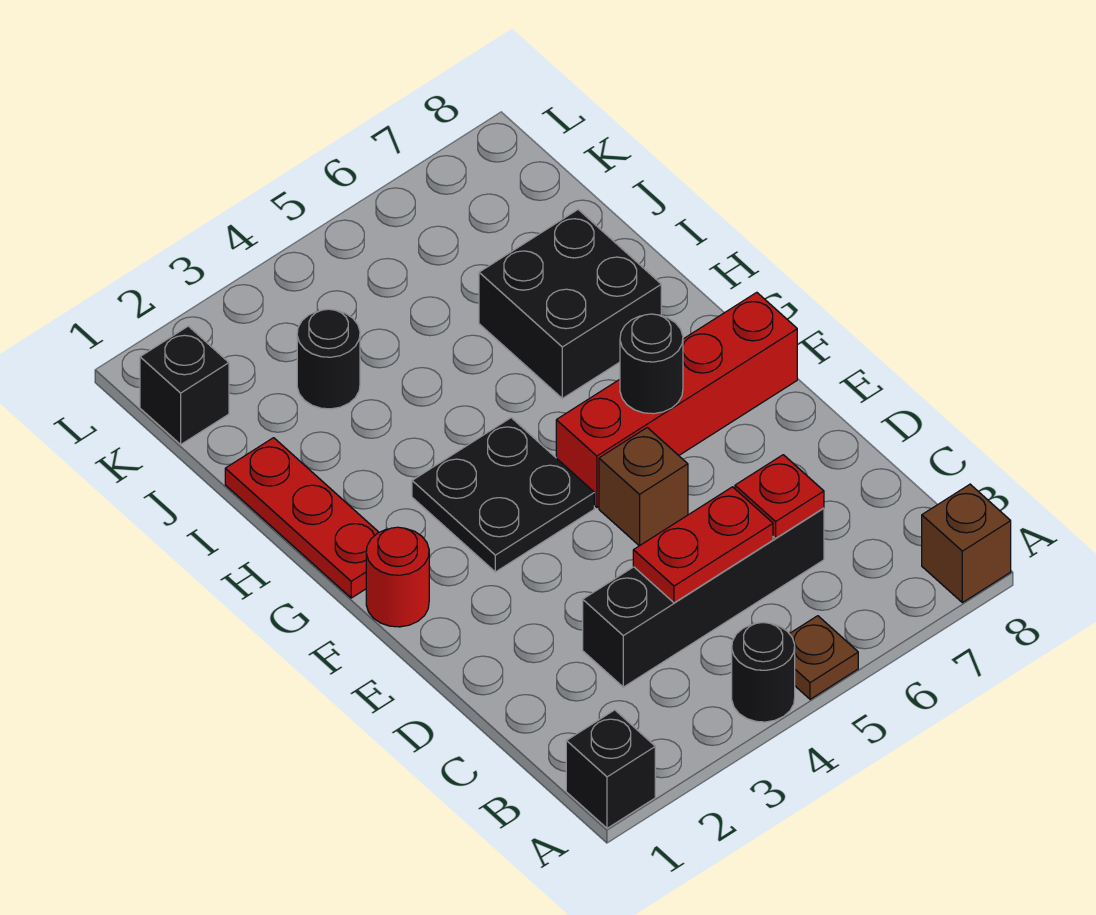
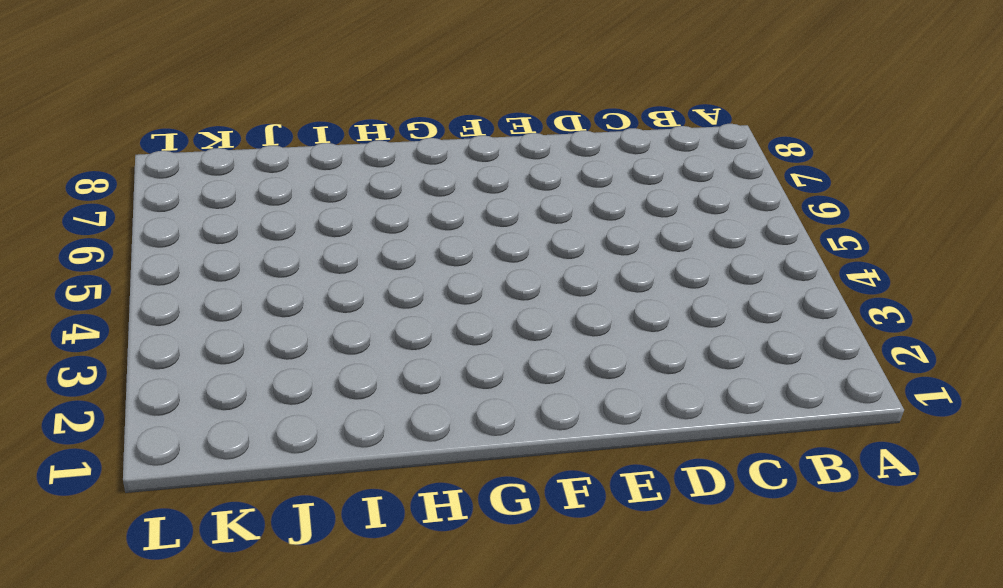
none -> black 1x1 brick [566,710,655,828]
none -> black 1x1 round brick [732,623,795,722]
none -> brown 1x1 plate [790,616,858,699]

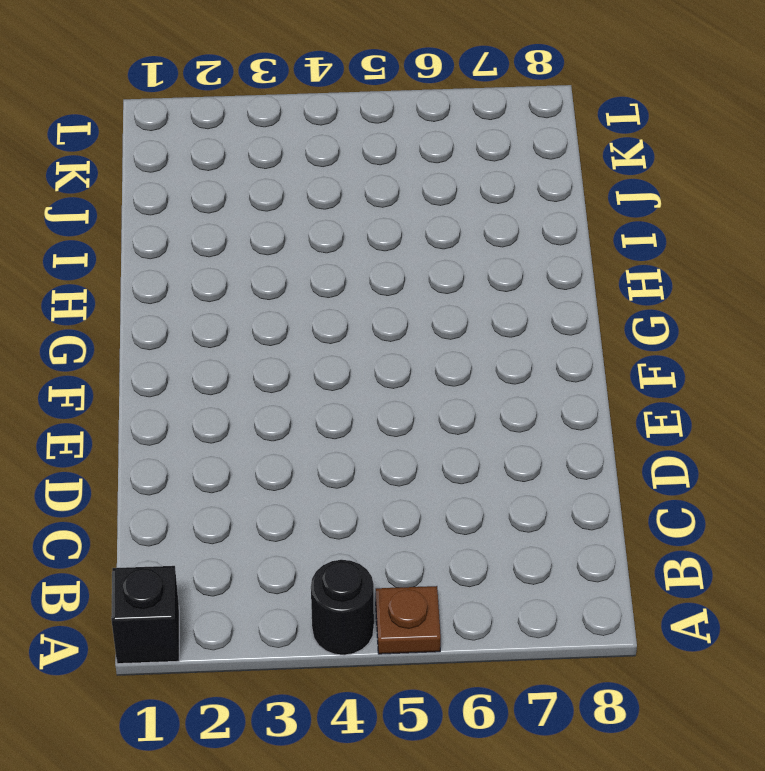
none -> brown 1x1 brick [922,484,1011,603]
none -> black 1x4 brick [583,508,824,687]
none -> brown 1x1 brick [599,428,688,546]

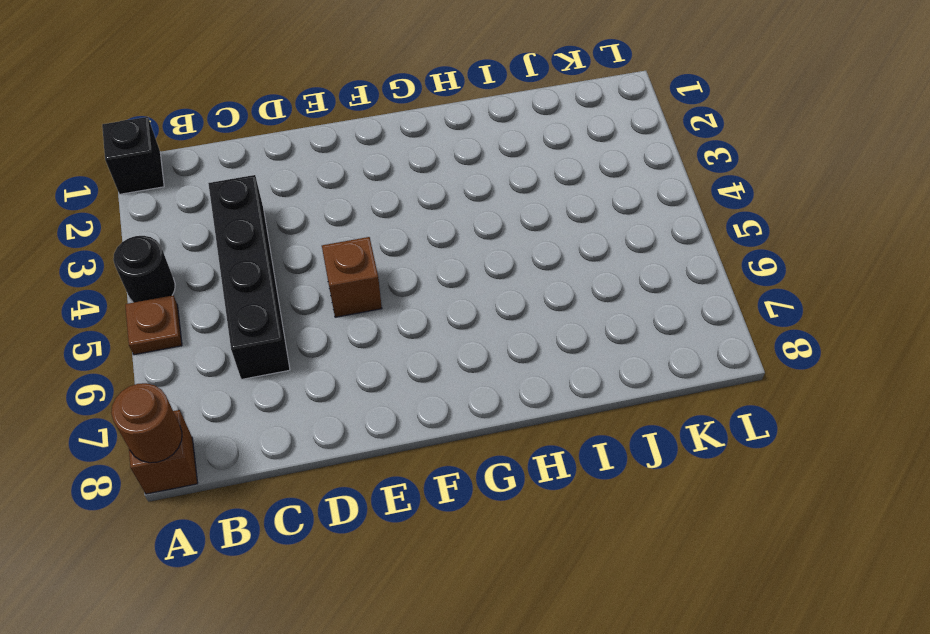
brown 1x1 round brick [111,383,182,463] -> none
none -> red 1x1 round brick [366,527,429,627]
none -> black 2x2 plate [412,418,594,572]
none -> red 1x4 brick [556,292,797,507]

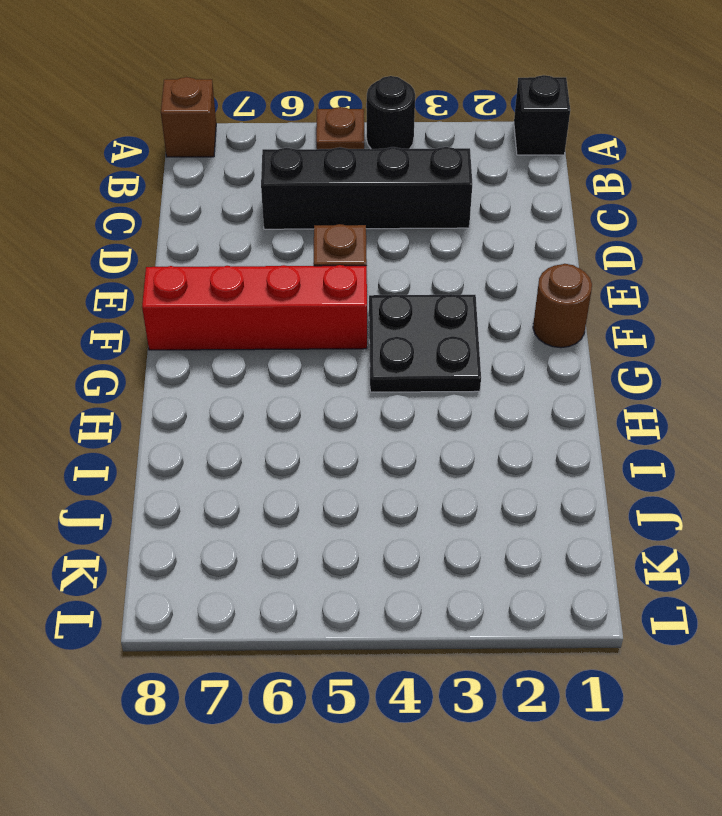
brown 1x1 round brick [533,264,592,348] -> red 1x1 round brick [366,527,429,627]
none -> red 1x3 plate [225,438,379,598]
none -> black 2x2 brick [479,210,661,398]
none -> black 1x1 round brick [297,309,360,409]

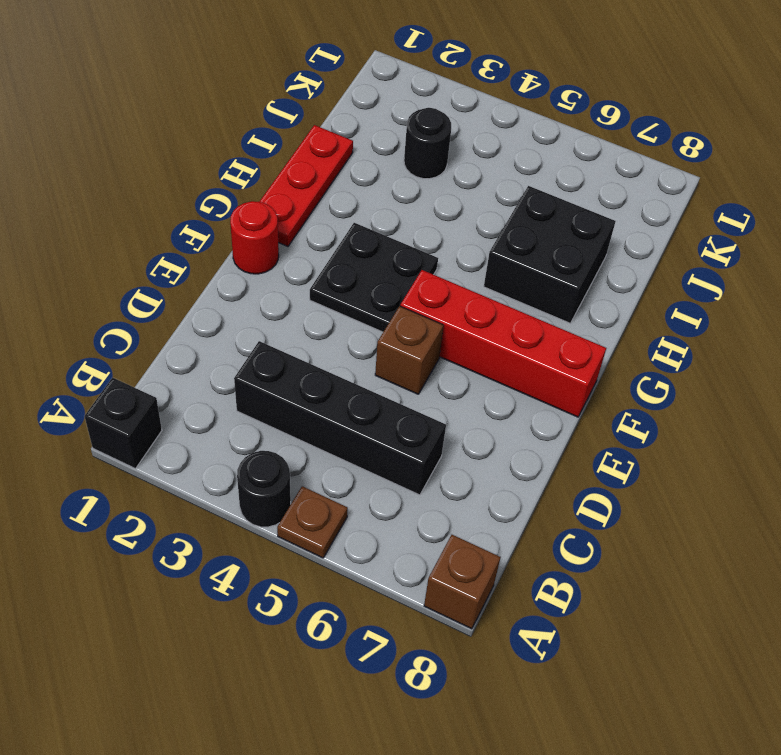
none -> black 1x1 brick [140,326,229,444]
none -> red 1x2 plate [633,487,773,603]
none -> red 1x1 plate [735,455,824,538]

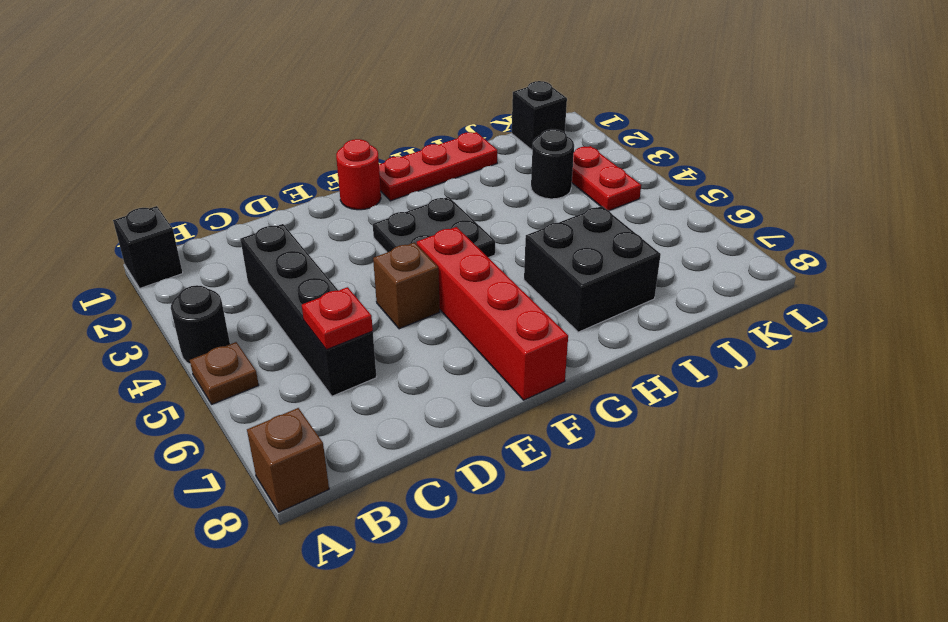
red 1x2 plate [572,146,641,211] -> red 1x2 plate moved to [633,487,773,603]
none -> black 1x1 round brick [620,314,683,414]

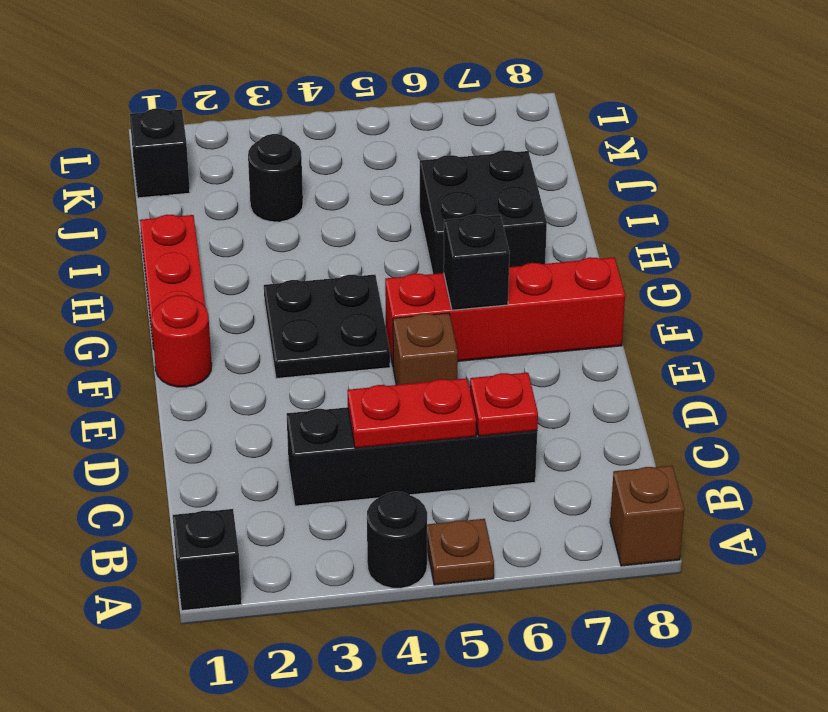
black 1x1 brick [444,214,510,310] -> black 1x1 round brick [620,314,683,414]

